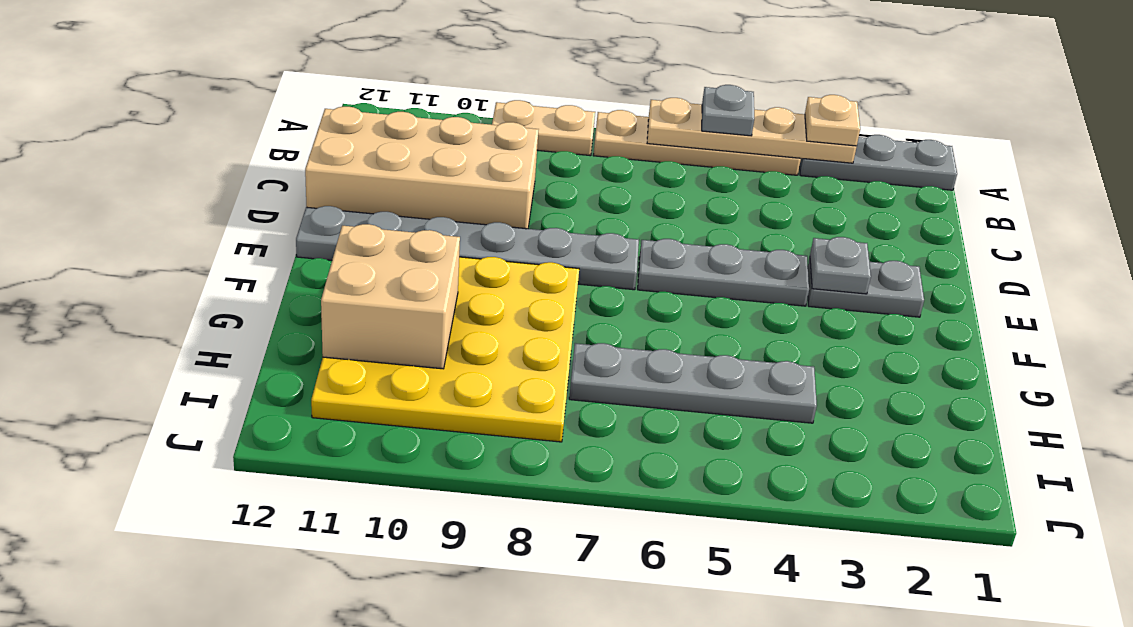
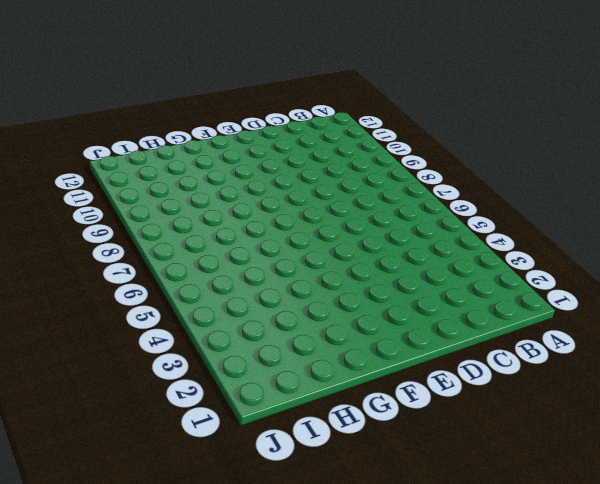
none -> grey 1x3 plate [800,135,957,190]
none -> tan 1x4 plate [593,110,801,175]
none -> tan 1x2 plate [492,100,595,156]

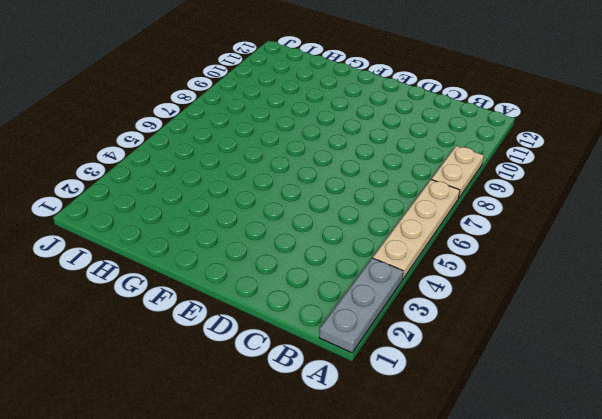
none -> tan 2x4 brick [305,107,539,229]
none -> grey 1x2 plate [808,257,924,317]
none -> grey 1x3 plate [638,239,809,306]

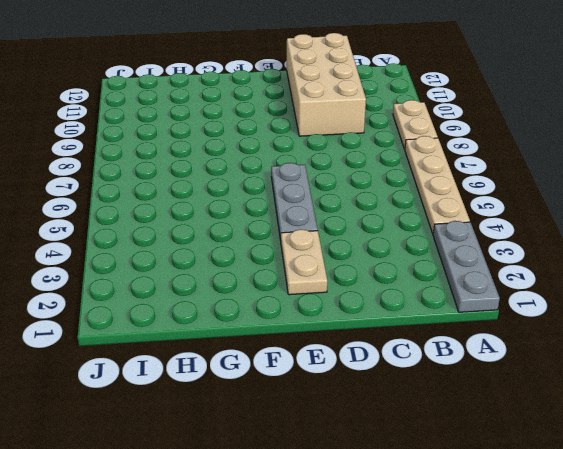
tan 1x2 plate [281,229,327,295] -> grey 1x2 plate [808,257,924,317]
none -> grey 1x6 plate [296,206,639,290]
none -> yellow 4x4 plate [311,257,579,442]
none -> grey 1x4 plate [569,343,817,423]

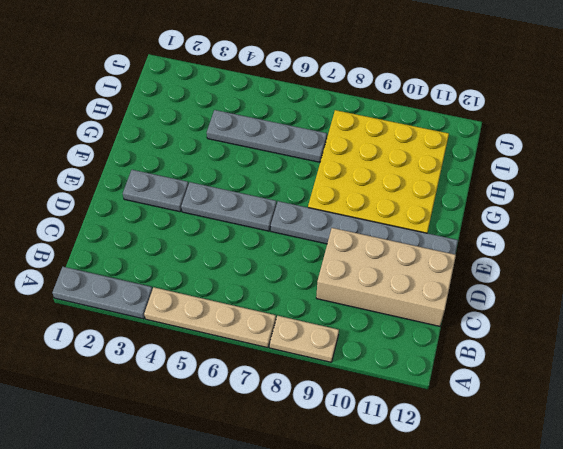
none -> tan 1x4 plate [647,98,857,163]
none -> grey 1x1 plate [810,237,871,294]
none -> tan 2x2 brick [321,224,460,369]

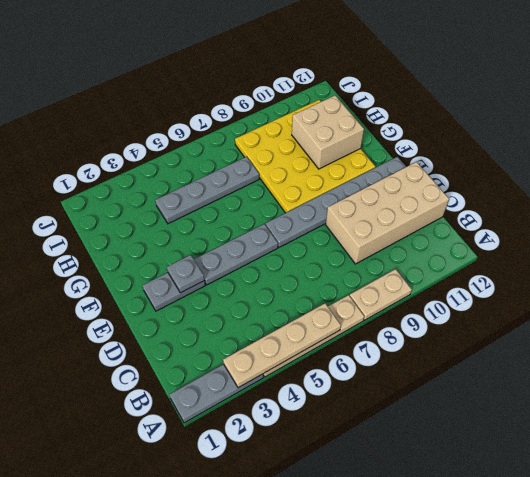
none -> tan 1x1 plate [805,95,860,146]
none -> grey 1x1 plate [702,85,754,136]

